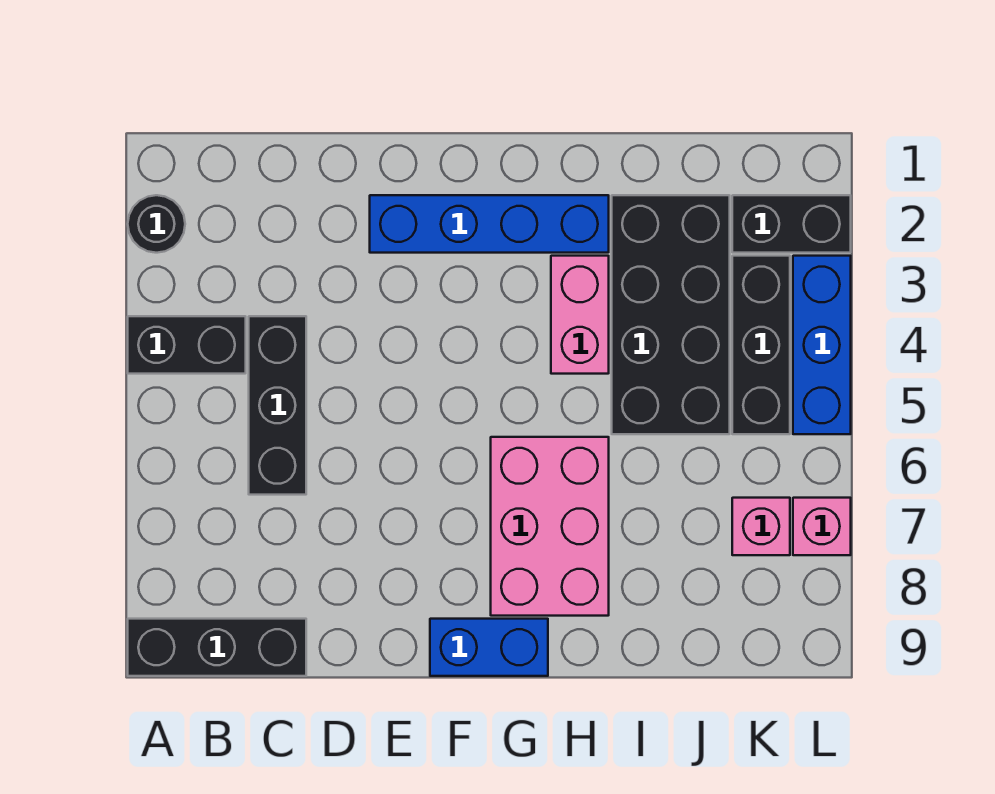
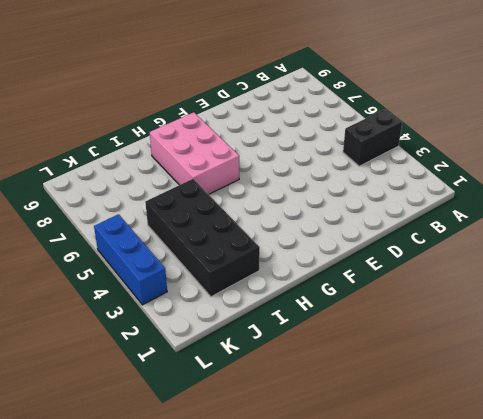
none -> black 1x1 round brick [128,195,185,253]
none -> black 1x3 brick [128,619,306,676]
none -> black 1x3 brick [249,316,306,495]

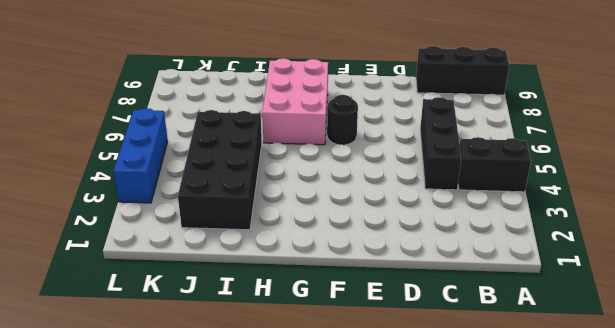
black 1x1 round brick [327,95,358,145] -> black 1x1 round brick moved to [128,195,185,253]
none -> blue 1x4 brick [370,195,609,253]
none -> blue 1x2 brick [430,619,548,676]
none -> pink 1x2 brick [551,256,609,374]

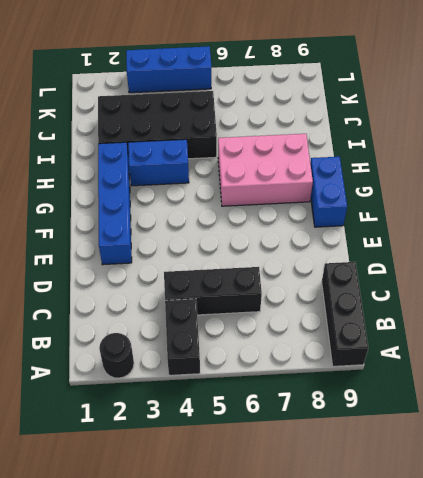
blue 1x2 brick [128,139,189,186] -> pink 1x2 brick [551,256,609,374]
none -> black 1x2 brick [732,195,851,253]
none -> black 1x3 brick [732,256,790,434]
none -> pink 1x1 brick [732,498,790,555]

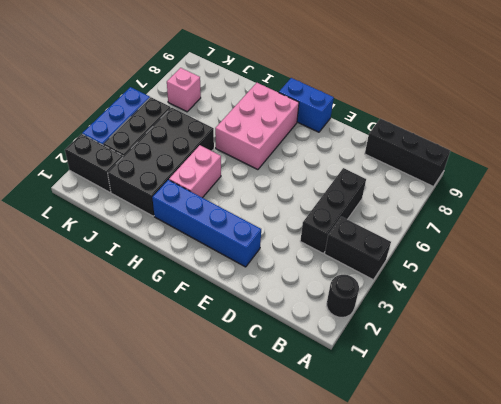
none -> pink 1x1 brick [793,498,851,555]

